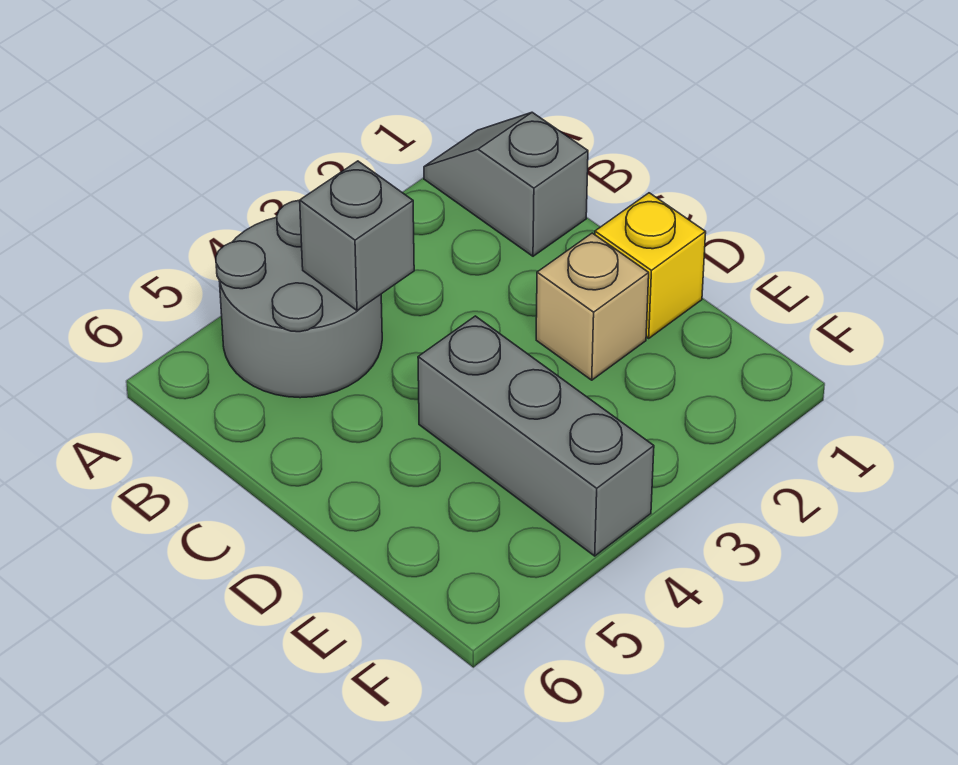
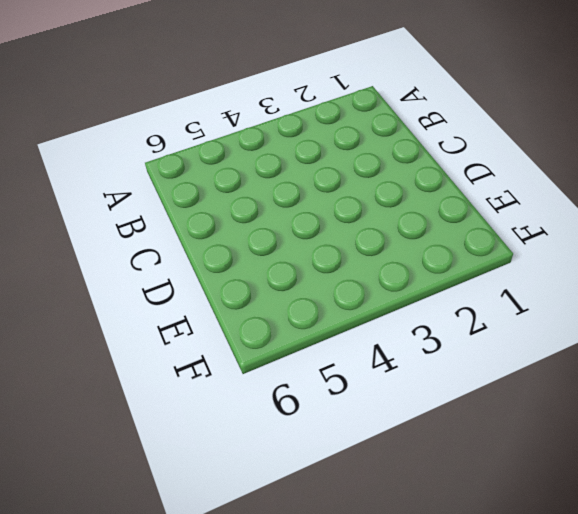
none -> grey 1x2 slope [424,112,588,256]
none -> grey 2x2 round brick [216,200,382,398]

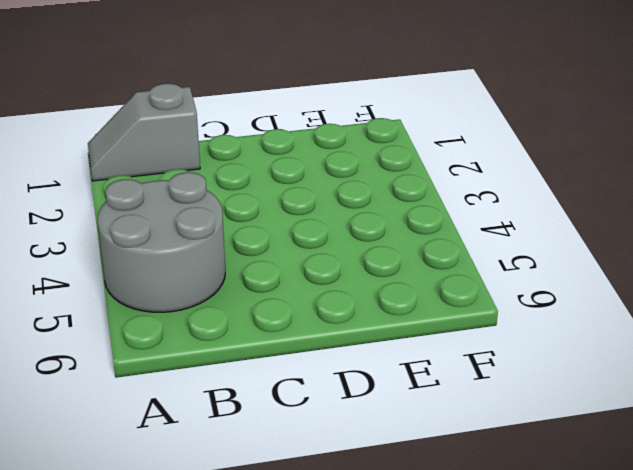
none -> yellow 1x1 brick [595,193,706,338]
none -> tan 1x1 brick [536,233,649,380]

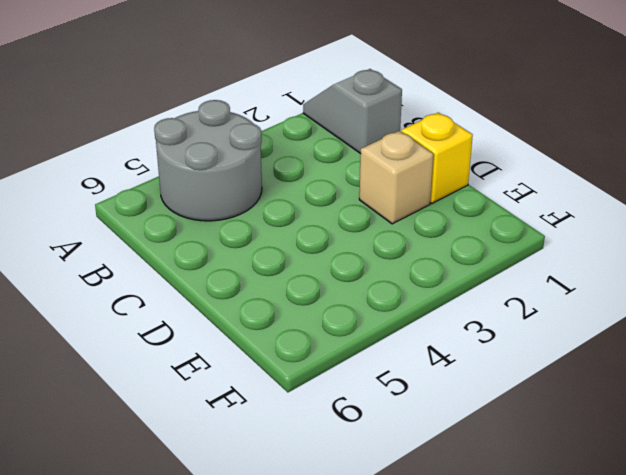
none -> grey 1x3 brick [418,316,654,556]
none -> grey 1x1 brick [300,161,414,310]

